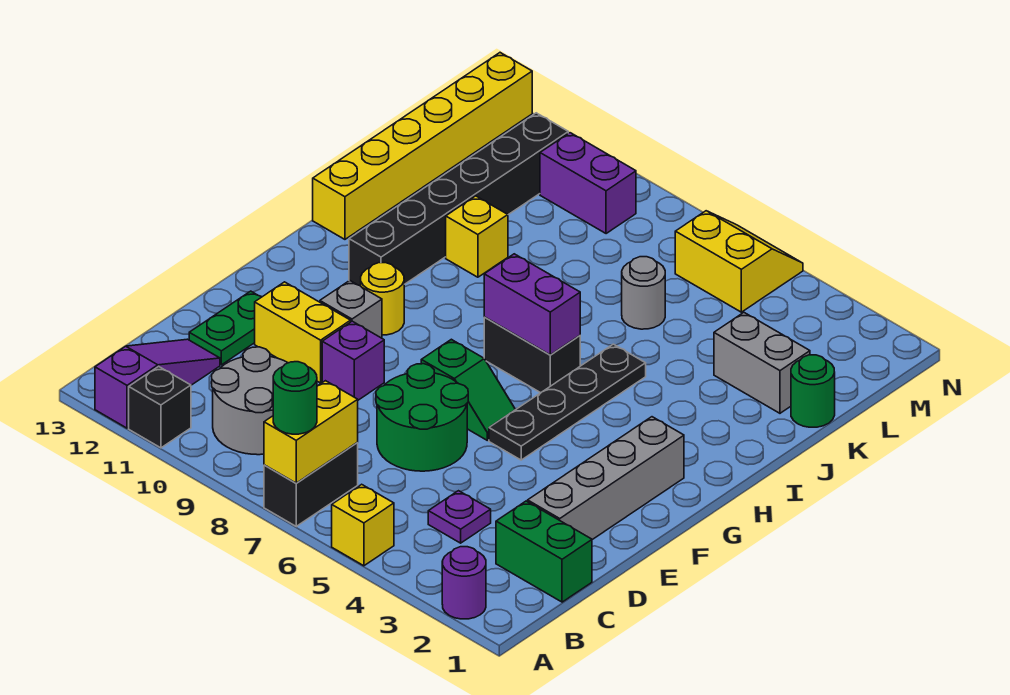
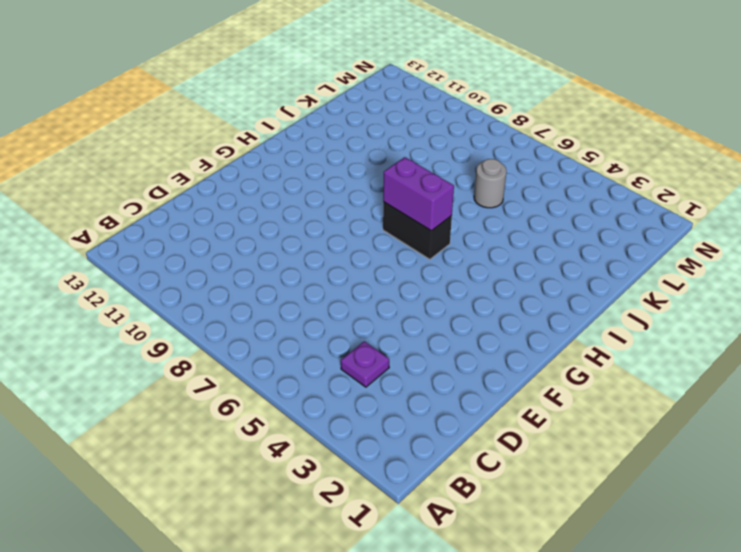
none -> purple 1x1 round brick [442,547,486,619]
none -> yellow 1x1 brick [332,484,394,566]
none -> black 1x2 brick [264,442,358,526]

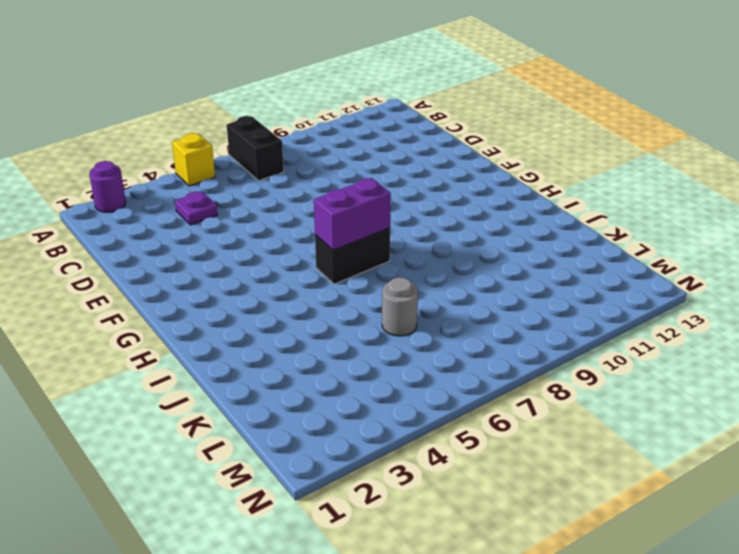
none -> black 1x1 brick [129,366,191,448]
none -> purple 1x3 slope [95,339,220,428]
none -> grey 2x2 round brick [212,347,288,455]

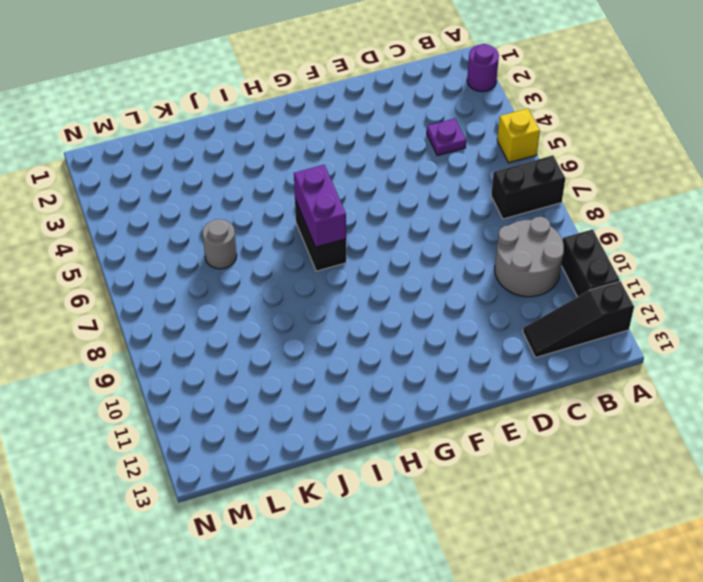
black 1x2 brick [561,229,620,297] -> black 1x1 brick [129,366,191,448]
black 1x3 slope [523,281,634,358] -> purple 1x3 slope [95,339,220,428]
none -> green 1x2 brick [496,501,592,602]
none -> grey 1x4 brick [528,417,684,540]
none -> green 2x2 round brick [376,364,468,471]

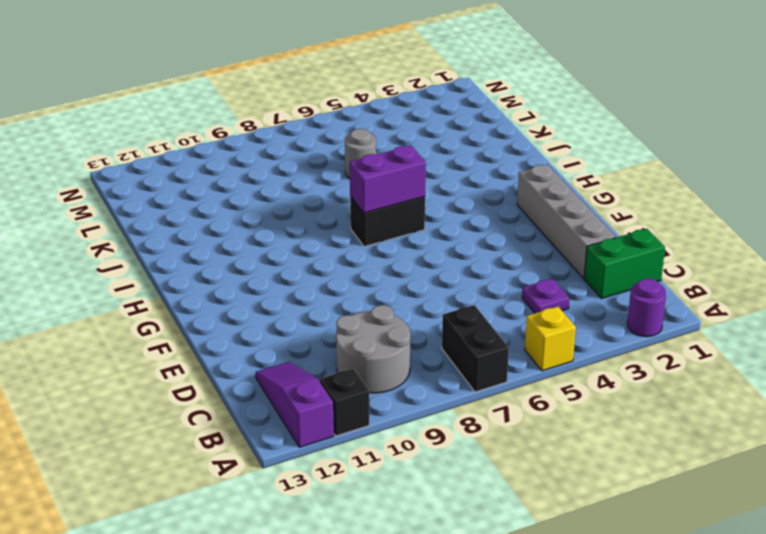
none -> green 2x2 round brick [376,364,468,471]
none -> green 1x2 plate [189,291,261,365]
none -> purple 1x1 brick [322,321,384,400]

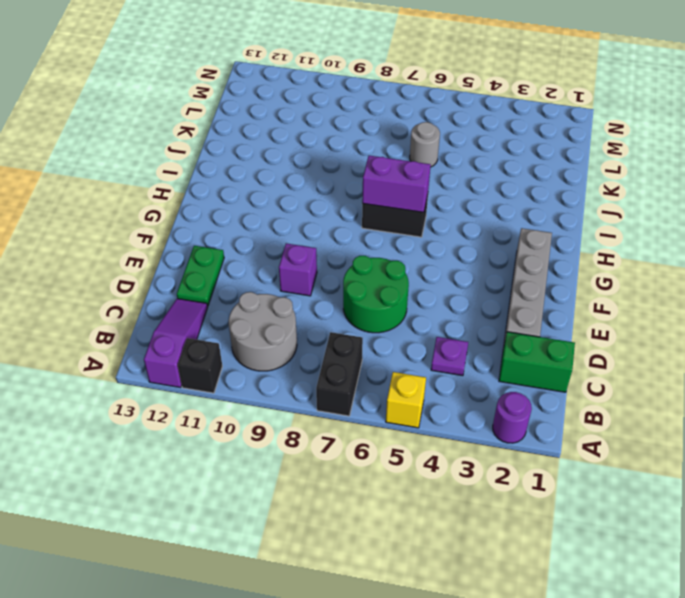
none -> yellow 1x2 brick [255,282,351,383]
none -> black 1x4 plate [489,344,646,460]
none -> green 1x2 slope [421,339,515,440]

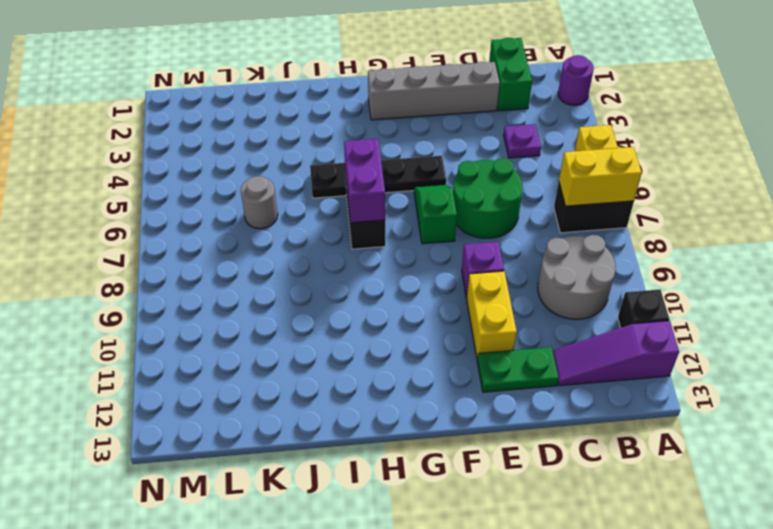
none -> grey 1x1 brick [320,281,382,338]
none -> yellow 1x1 round brick [361,263,404,335]
none -> black 1x6 brick [349,113,568,286]

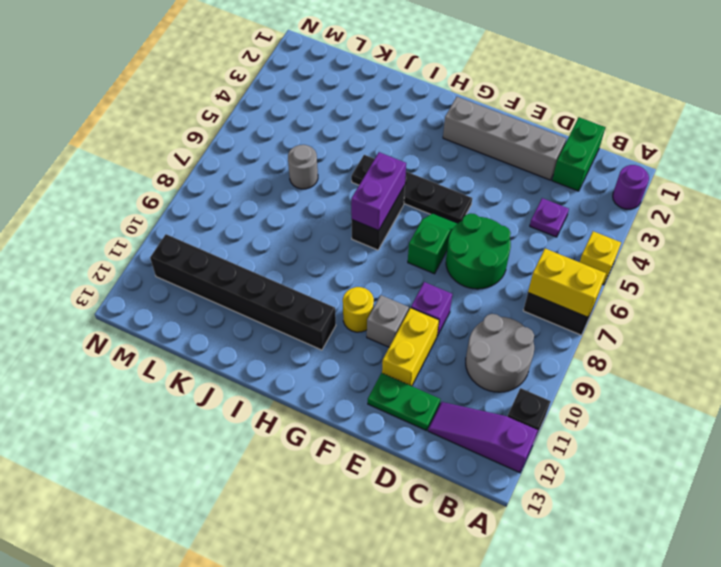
none -> yellow 1x6 brick [313,53,532,239]
none -> yellow 1x1 brick [446,196,508,277]
none -> green 1x1 round brick [791,355,835,427]

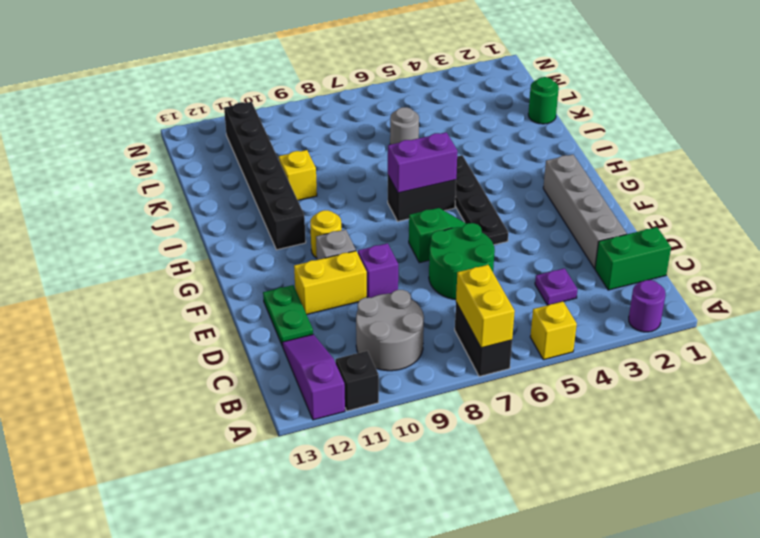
none -> yellow 1x6 brick [313,53,532,239]
none -> grey 1x2 brick [714,313,810,413]
none -> yellow 2x2 slope [675,211,803,312]

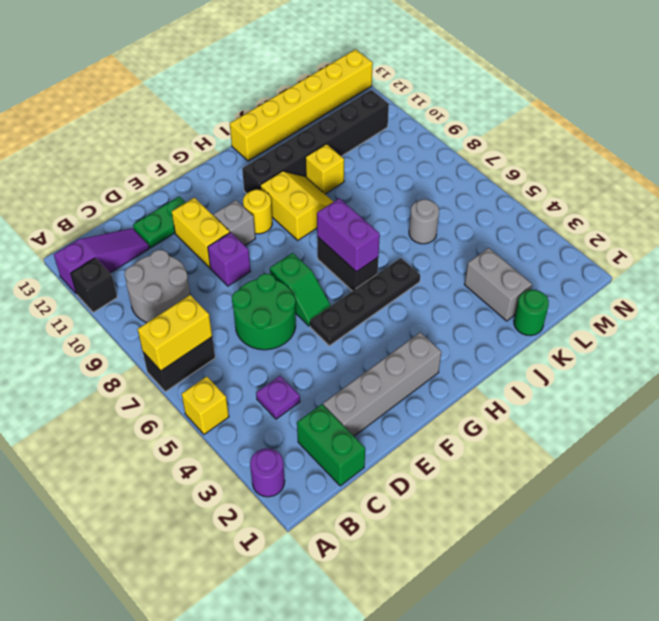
yellow 2x2 slope [260,171,333,240] -> yellow 2x2 slope moved to [675,211,803,312]
none -> purple 1x2 brick [540,133,636,234]
none -> green 1x1 round brick [273,362,317,434]

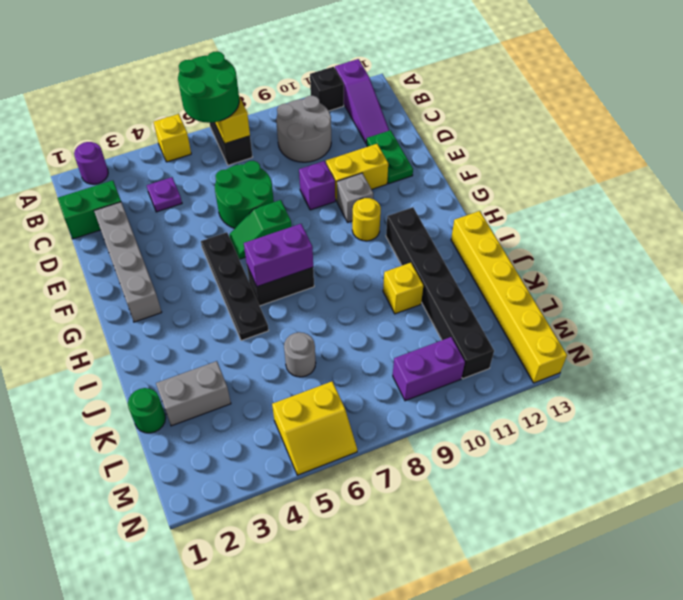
green 2x2 round brick [178,51,239,123] -> green 1x1 round brick [273,362,317,434]

